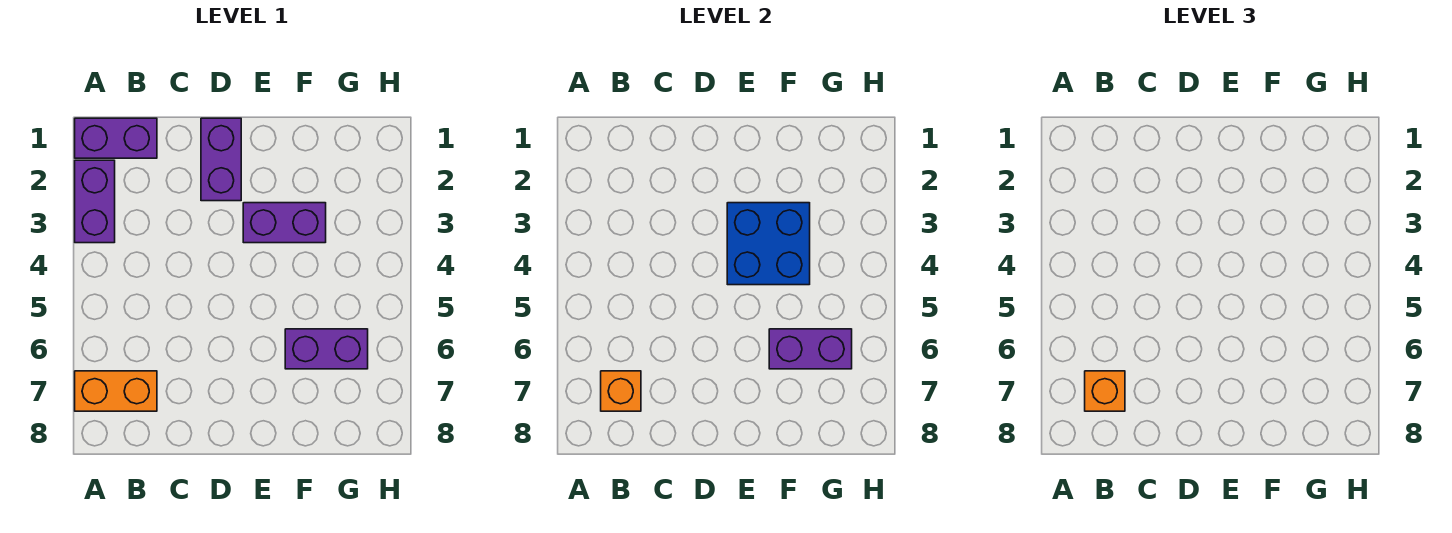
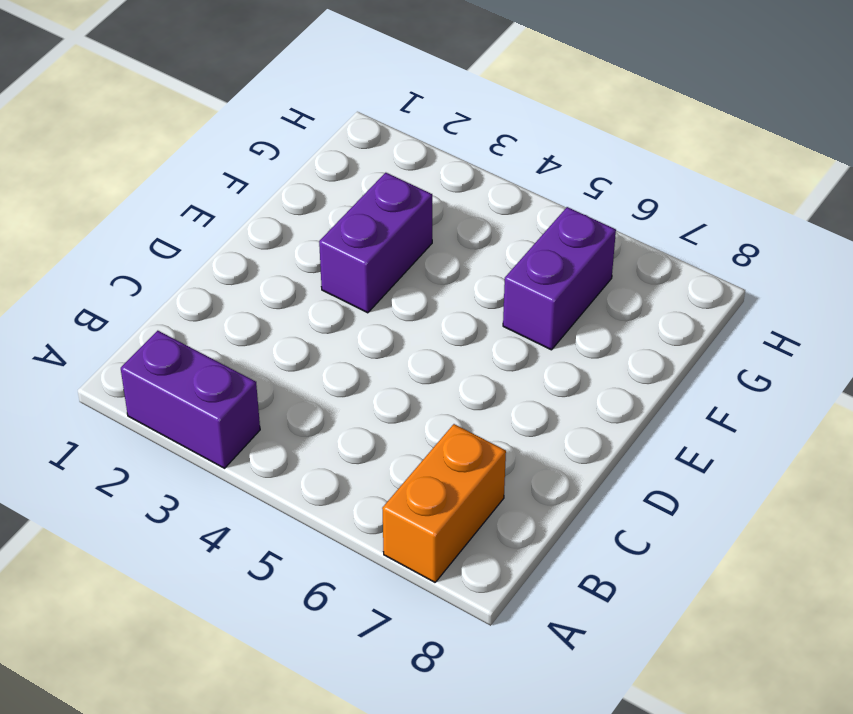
none -> purple 1x2 brick [75,118,157,158]
none -> purple 1x2 brick [201,118,241,201]

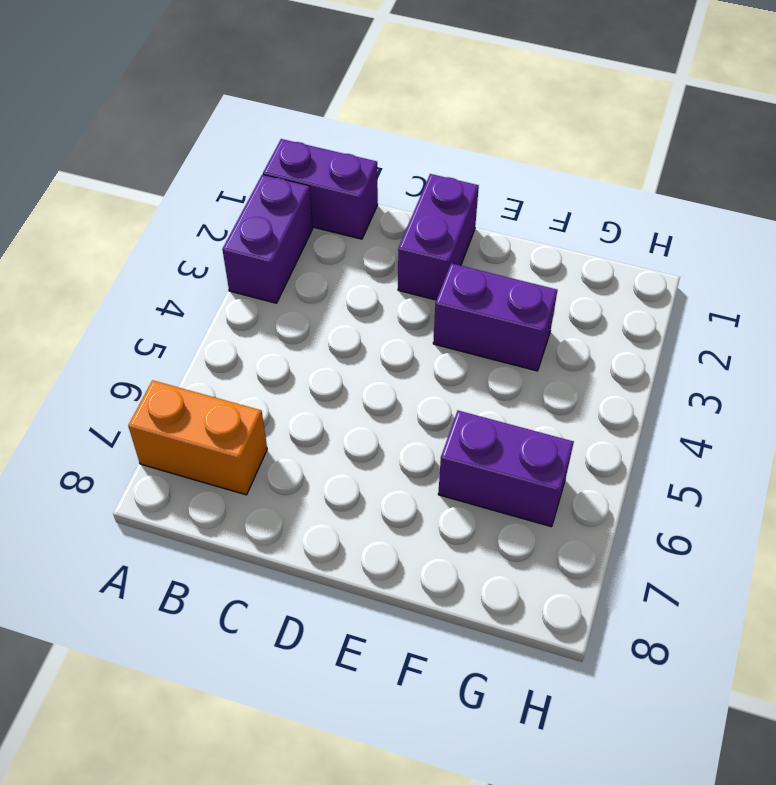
none -> orange 1x1 brick [601,371,641,411]
none -> blue 2x2 brick [727,203,810,285]

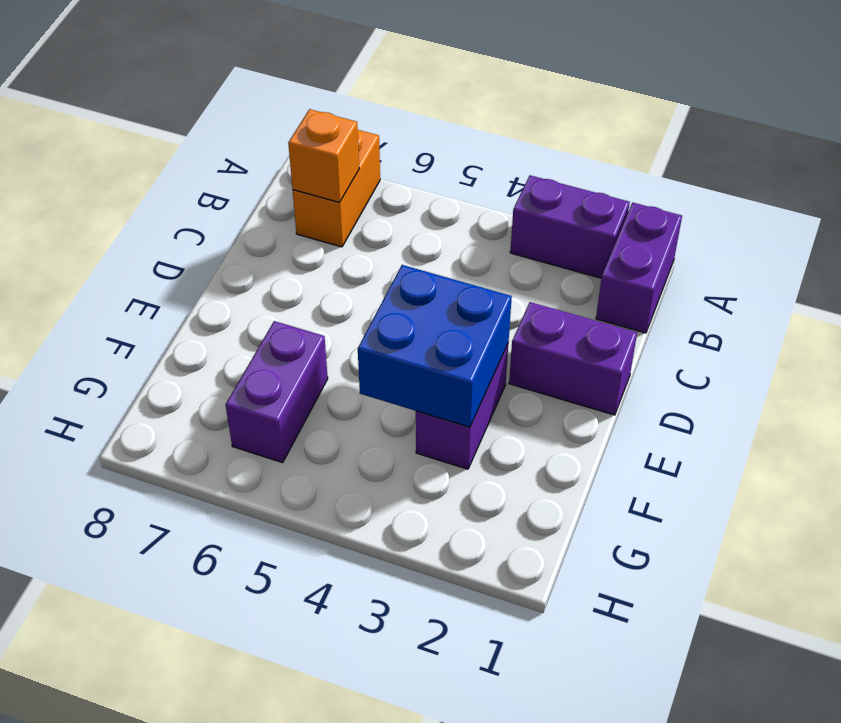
none -> purple 1x2 brick [769,329,852,369]
none -> orange 1x1 brick [1085,371,1125,411]

